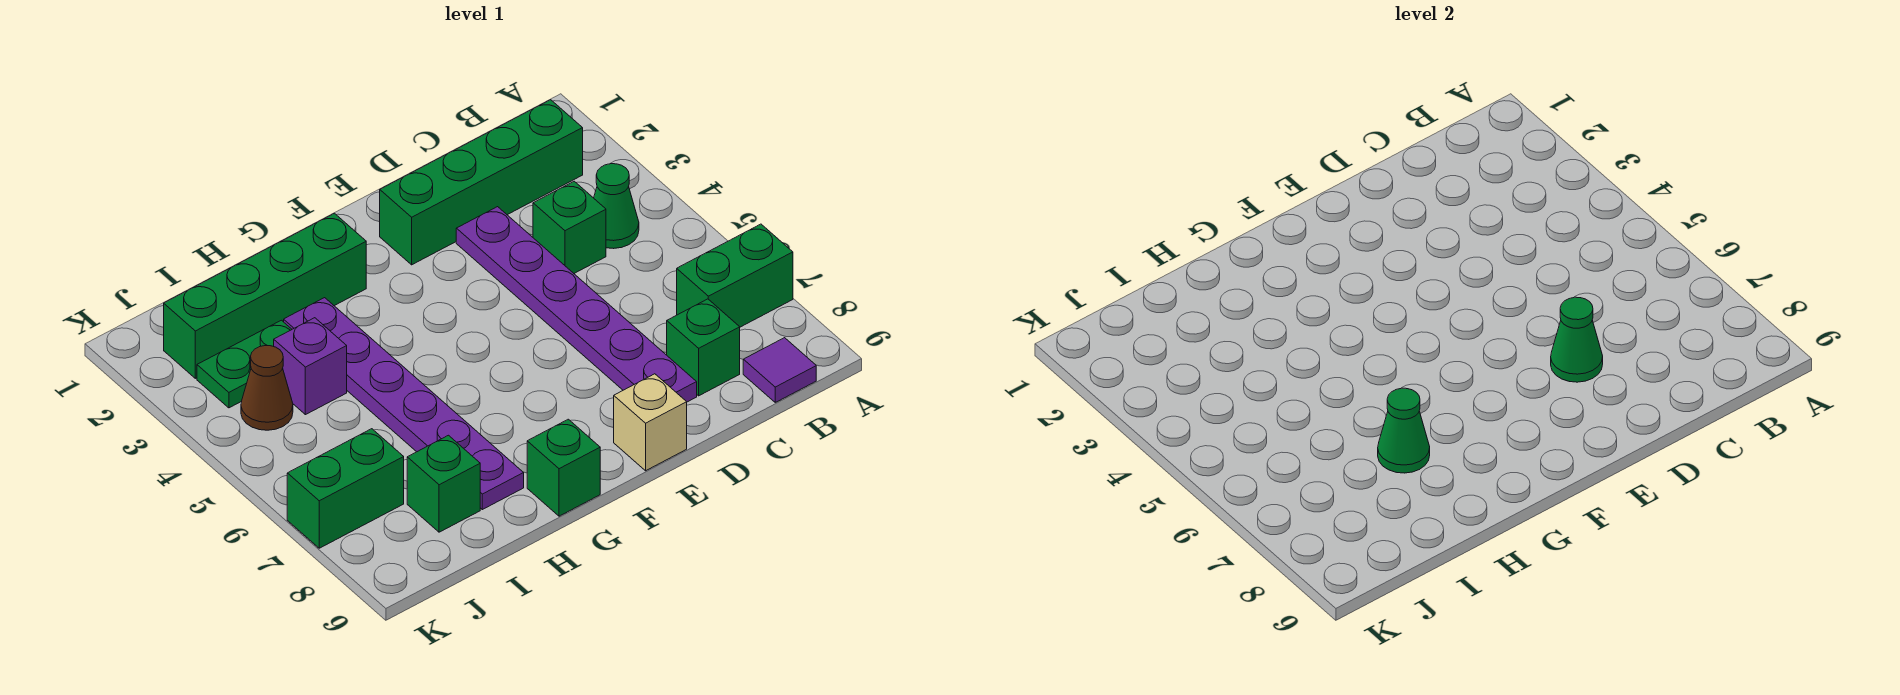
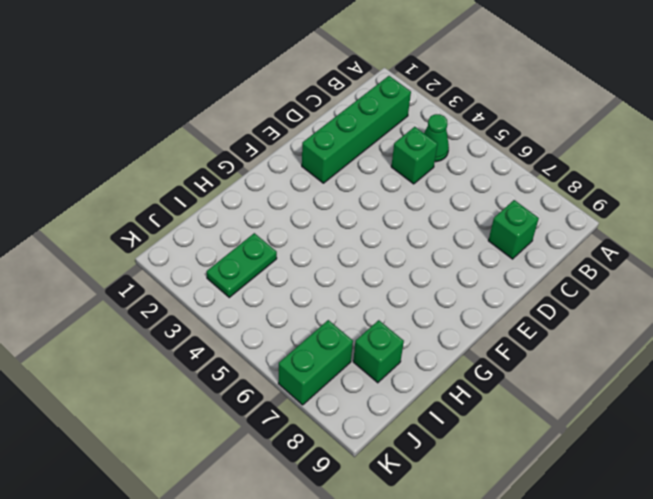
none -> green 1x2 brick [677,224,793,327]
none -> purple 1x1 tile [743,338,816,402]
none -> purple 1x6 plate [456,207,697,402]

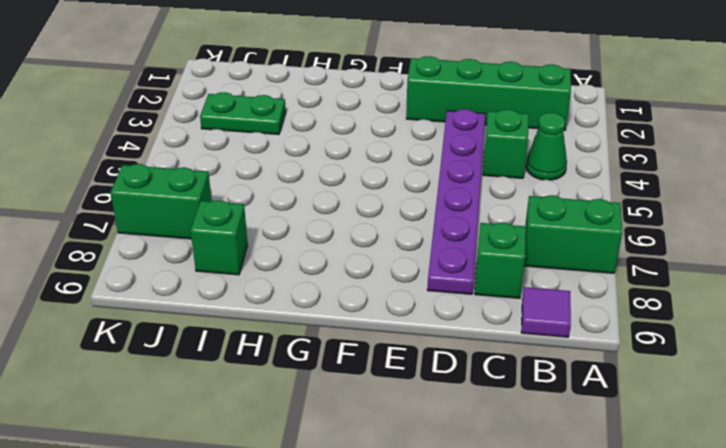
none -> tan 1x1 brick [614,374,687,471]
none -> green 1x4 brick [164,213,366,378]
none -> green 1x1 brick [527,419,600,516]

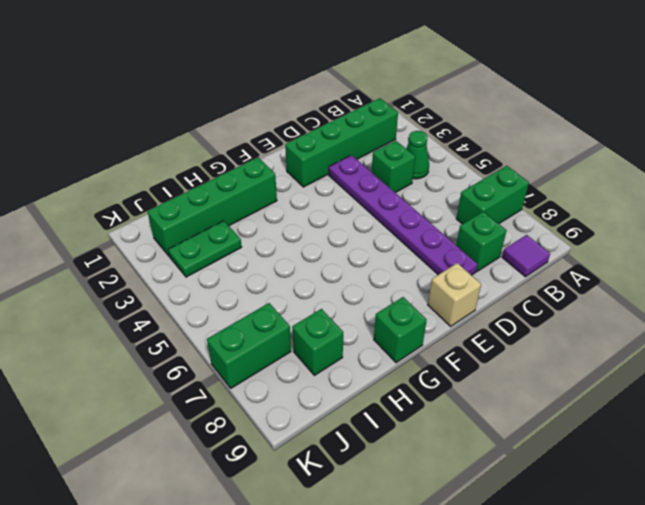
none -> purple 1x6 plate [284,298,524,510]
none -> purple 1x1 brick [274,318,347,415]
none -> brown 1x1 cone [241,346,293,430]

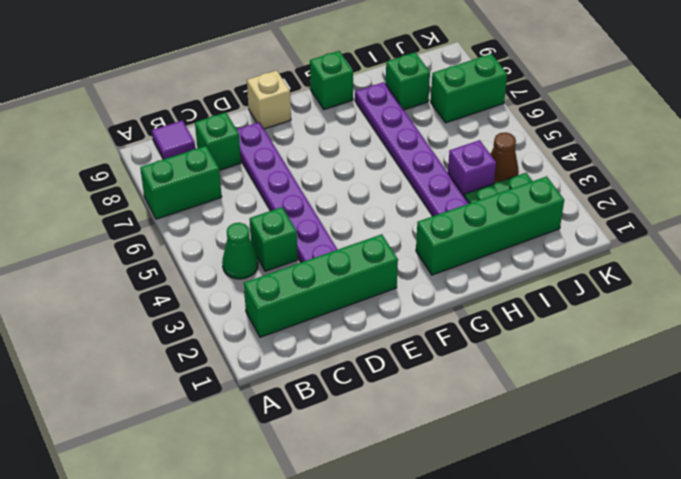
none -> green 1x1 cone [1551,297,1603,382]
none -> green 1x1 cone [1378,388,1430,473]

